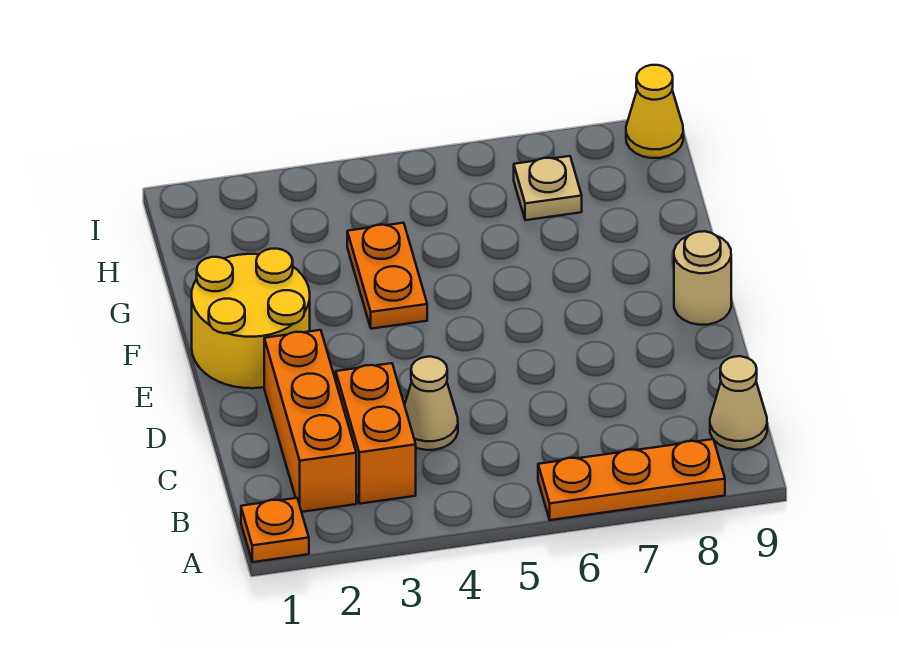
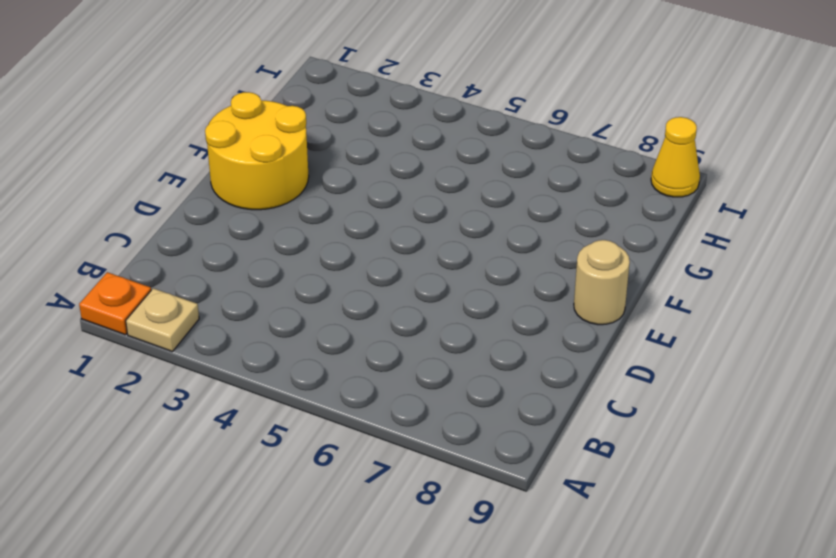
tan 1x1 plate [126,288,199,351] -> tan 1x1 plate moved to [514,156,582,220]
none -> orange 1x3 plate [538,439,725,520]
none -> orange 1x3 brick [264,330,356,512]

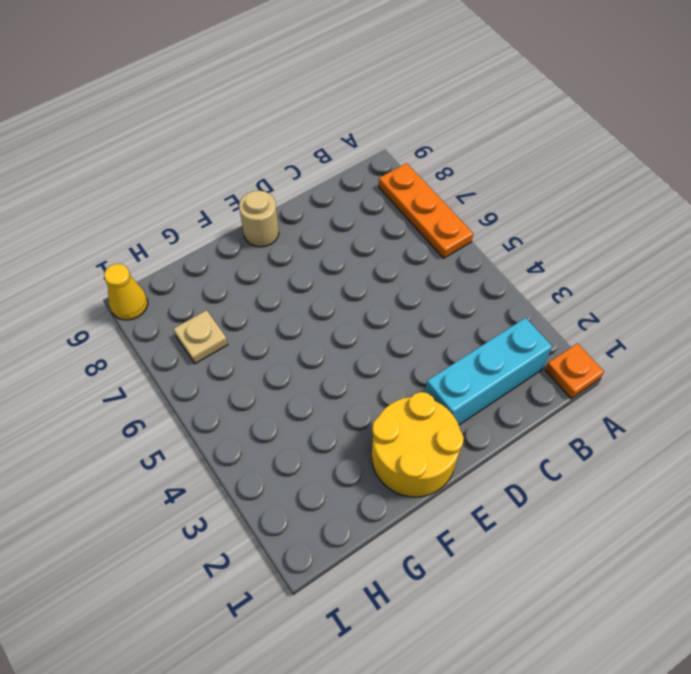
cyan 1x3 brick [425,318,552,425] -> orange 1x3 brick [264,330,356,512]
none -> orange 1x2 brick [336,363,416,504]
none -> tan 1x1 cone [710,356,767,450]

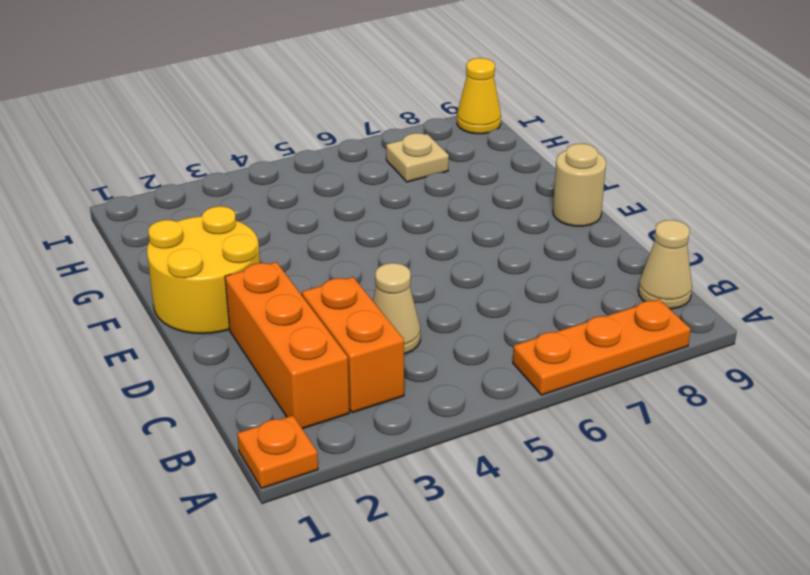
none -> orange 1x2 plate [347,223,427,329]

